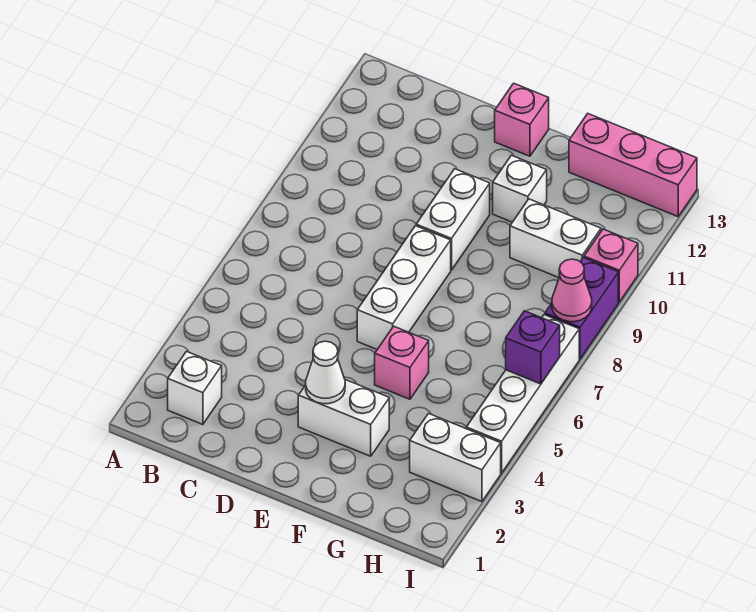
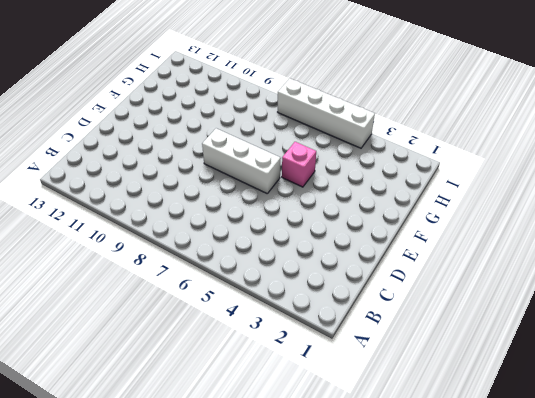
none -> white 1x1 brick [168,351,222,425]
none -> white 1x2 brick [298,380,389,456]
none -> white 1x2 brick [416,169,490,270]

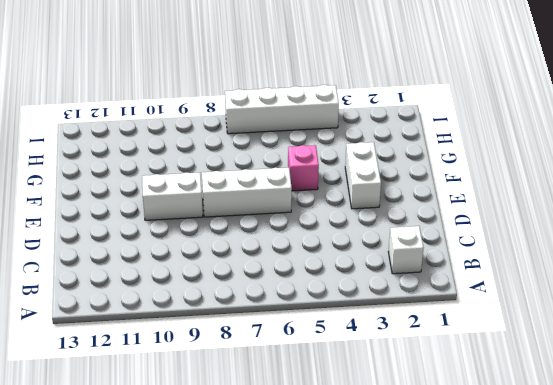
none -> pink 1x1 brick [495,83,549,156]
none -> white 1x1 brick [493,155,547,222]
none -> white 1x2 brick [510,199,601,278]

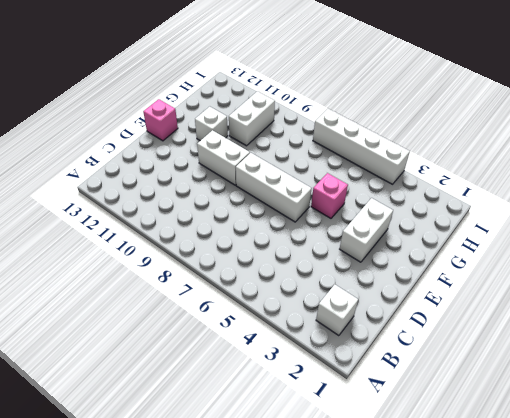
none -> pink 1x3 brick [569,114,697,217]
none -> white 1x2 brick [410,414,501,502]
none -> purple 1x2 brick [545,258,618,359]

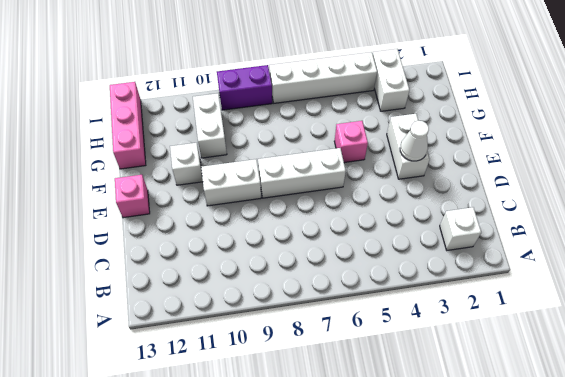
none -> pink 1x1 brick [584,229,638,302]
none -> purple 1x1 brick [506,311,560,384]
none -> pink 1x1 cone [552,259,592,322]

